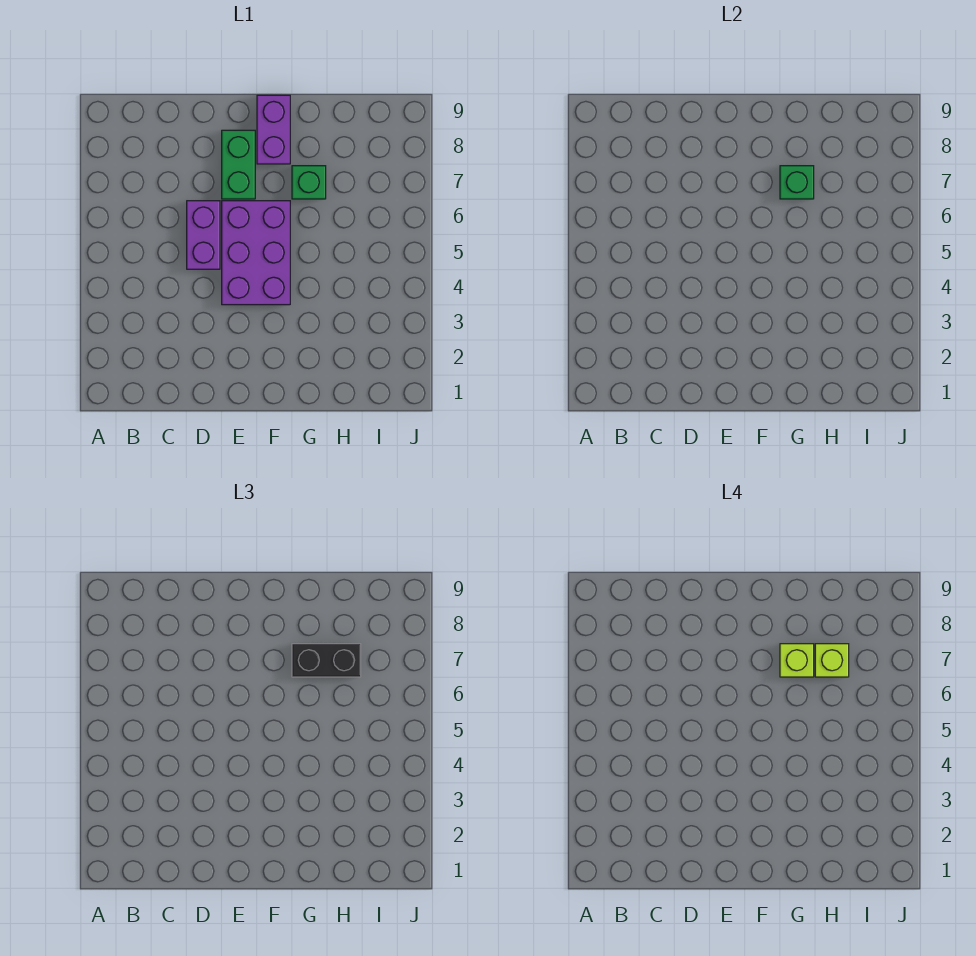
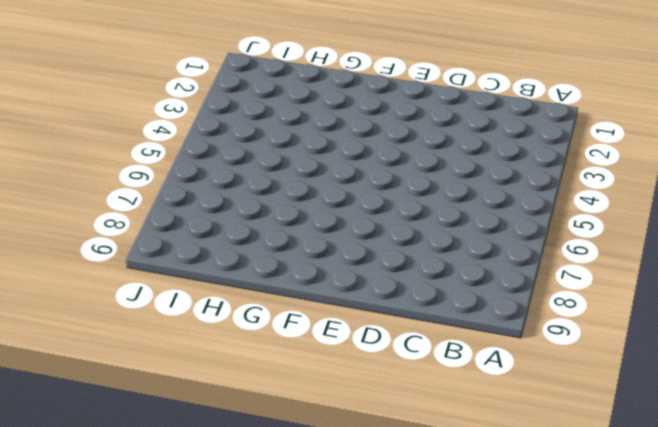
none -> purple 1x2 brick [187,201,220,269]
none -> purple 2x3 brick [222,201,290,305]

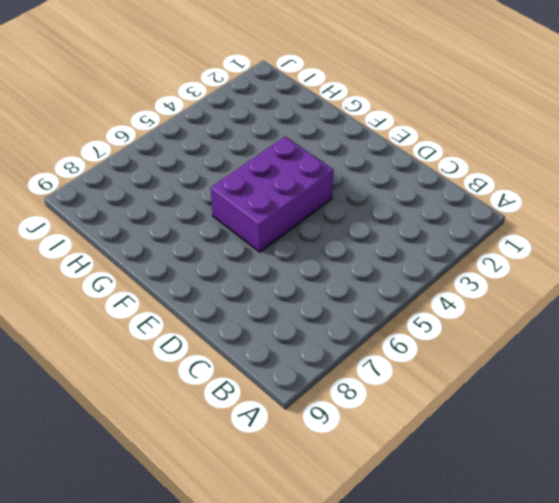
none -> purple 1x2 brick [187,201,220,269]
none -> green 1x2 brick [222,130,255,199]

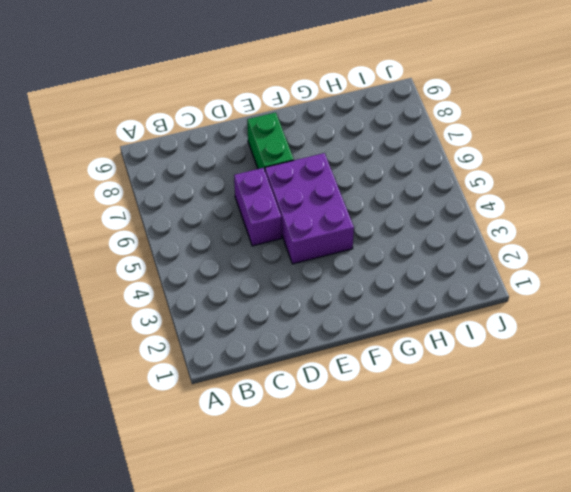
none -> purple 1x2 brick [257,95,290,164]
none -> green 1x1 brick [292,166,326,199]

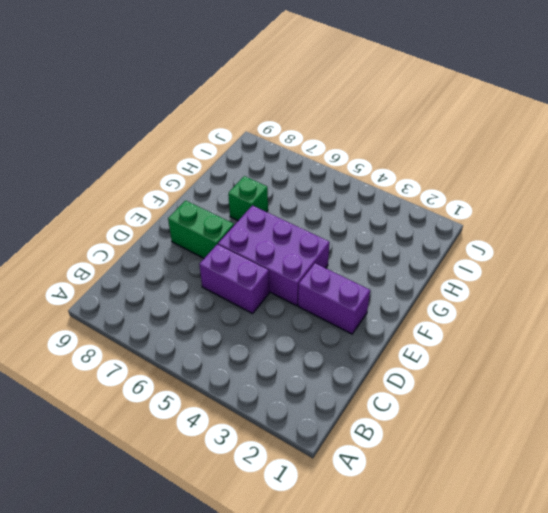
purple 1x2 brick [298,263,370,334] -> purple 1x2 brick moved to [257,95,290,164]
none -> green 1x1 brick [780,166,814,199]
none -> black 1x2 brick [292,644,361,677]

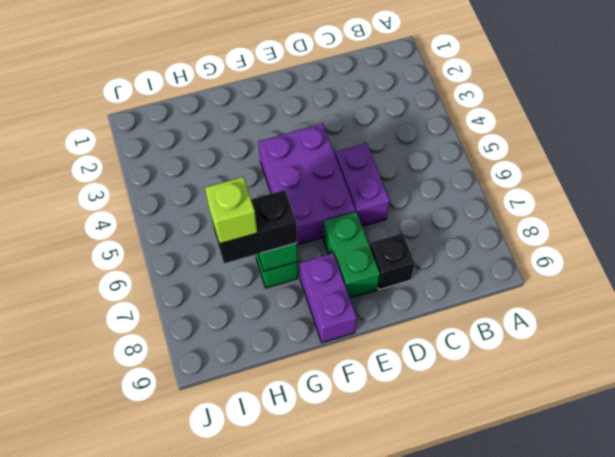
black 1x1 brick [369,233,415,290] -> none
none -> lime 1x1 brick [780,644,814,677]

